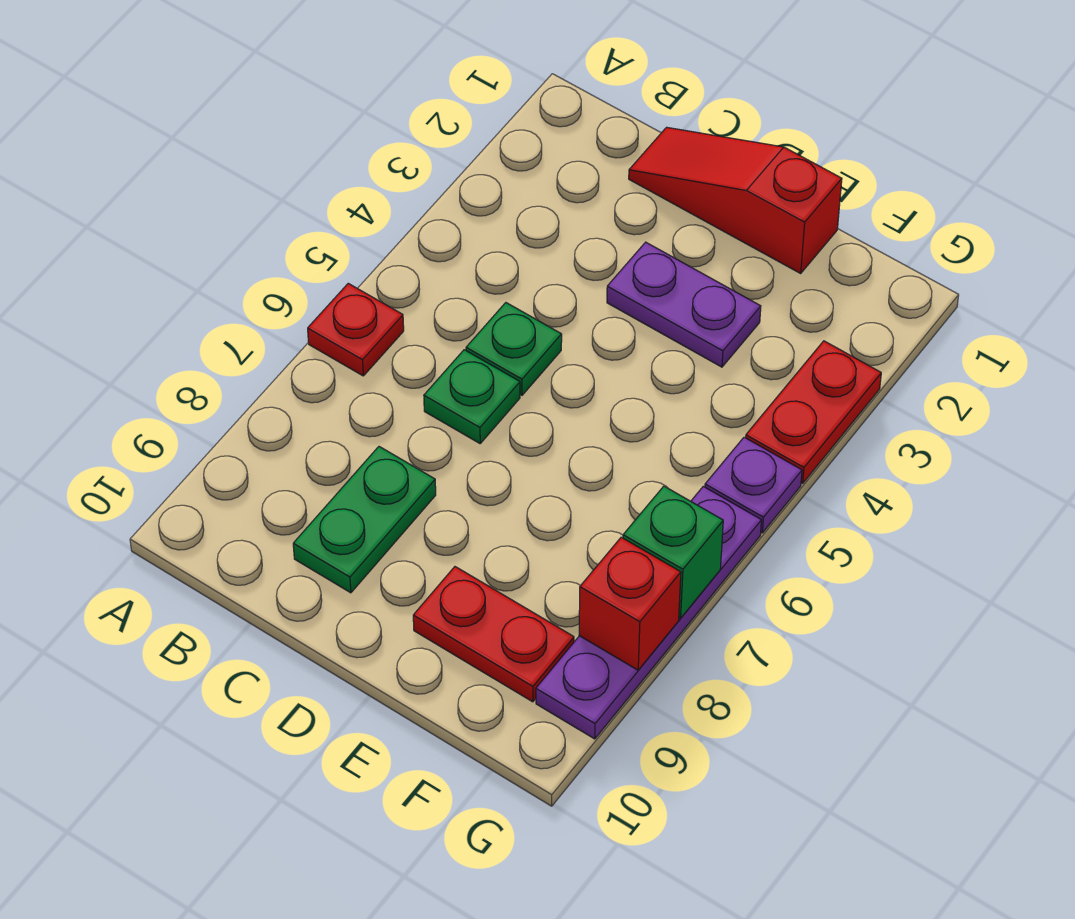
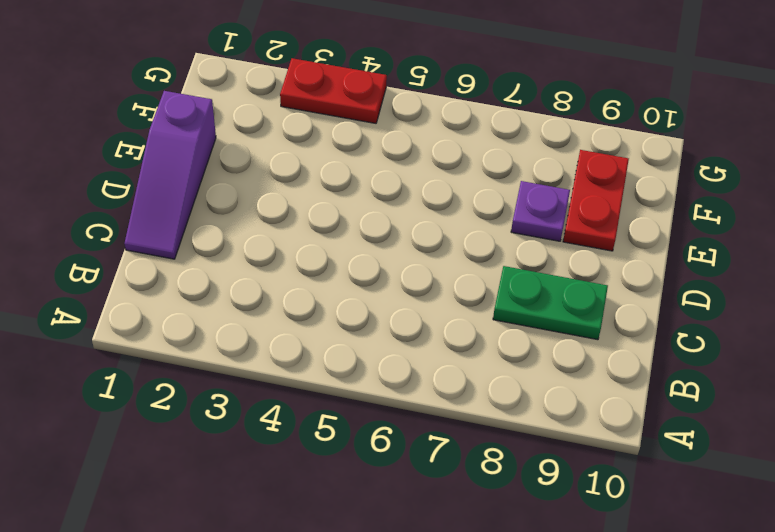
purple 1x3 slope [125,91,216,259] -> red 1x3 slope [629,127,842,273]
purple 1x1 plate [511,181,570,241] -> purple 1x1 plate moved to [705,437,802,533]
none -> red 1x1 plate [308,283,404,376]
none -> green 1x1 plate [466,303,562,395]
none -> green 1x1 plate [424,350,520,443]

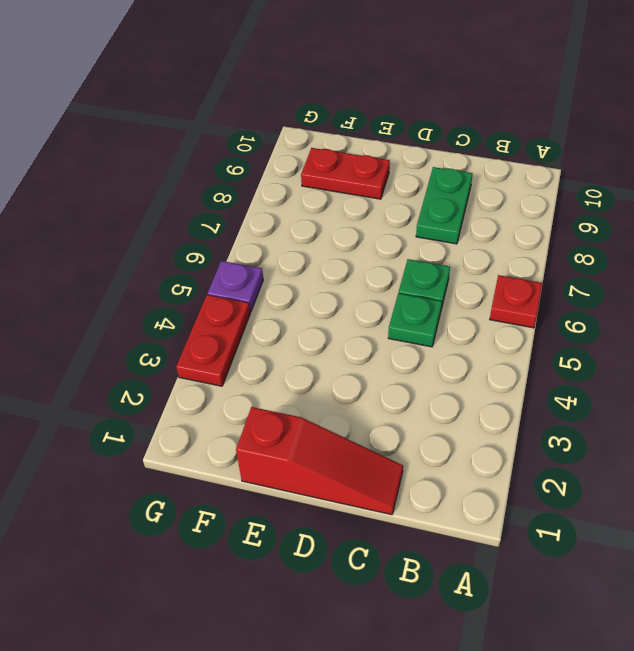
none -> purple 1x2 plate [607,242,761,367]
none -> purple 1x4 plate [536,486,762,739]
none -> green 1x1 brick [623,486,723,618]

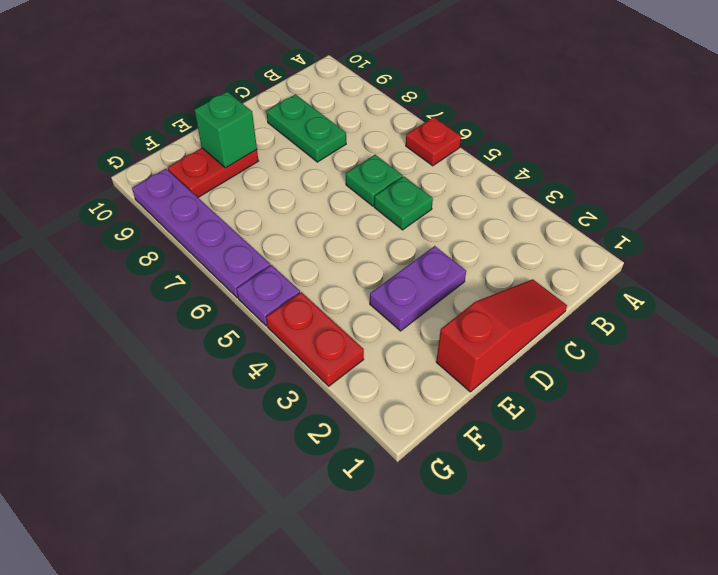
green 1x1 brick [194,92,257,168] -> green 1x1 brick moved to [623,486,723,618]
none -> red 1x1 brick [579,537,681,670]

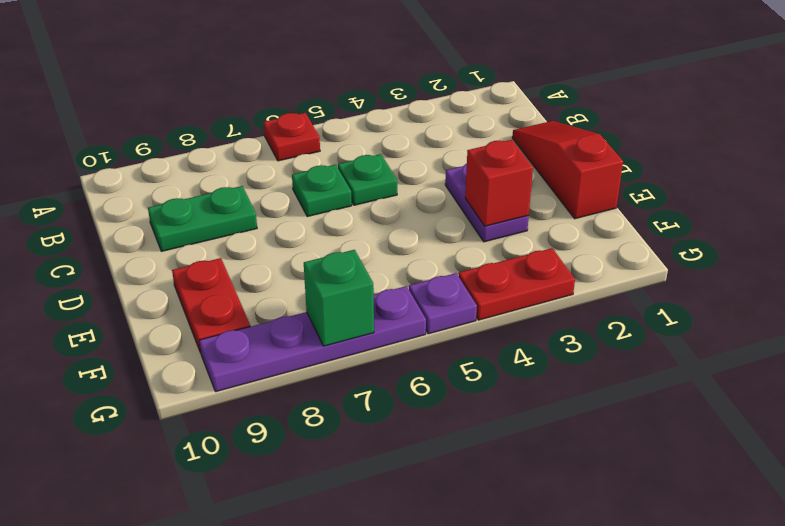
red 1x1 brick [465,140,533,226] -> red 1x1 brick moved to [579,537,681,670]

